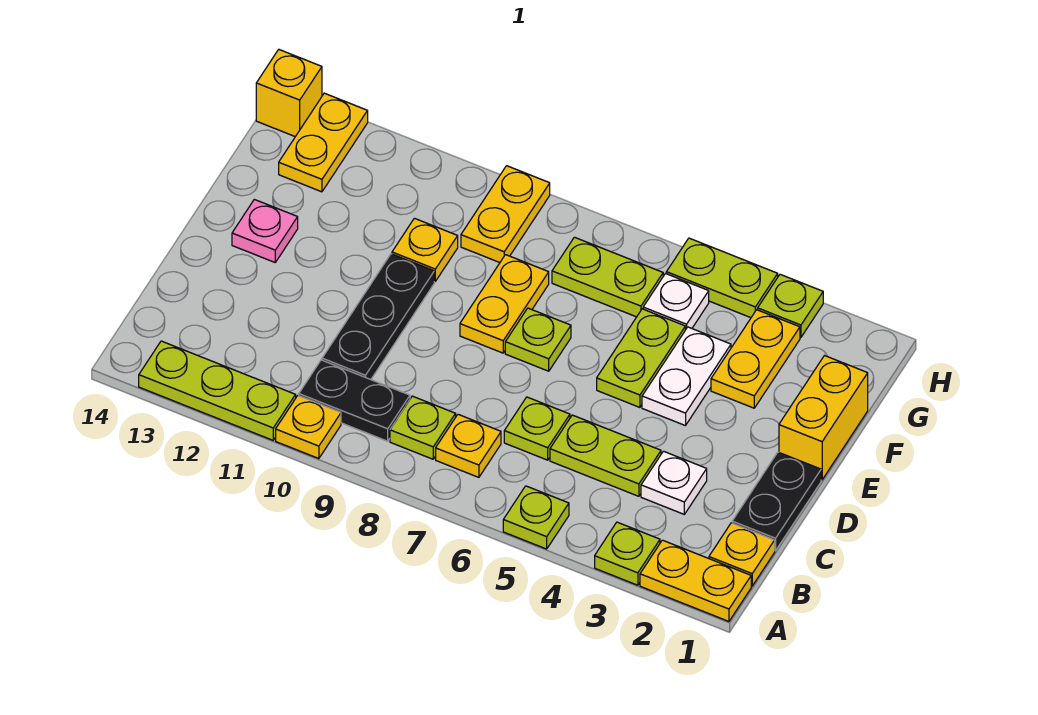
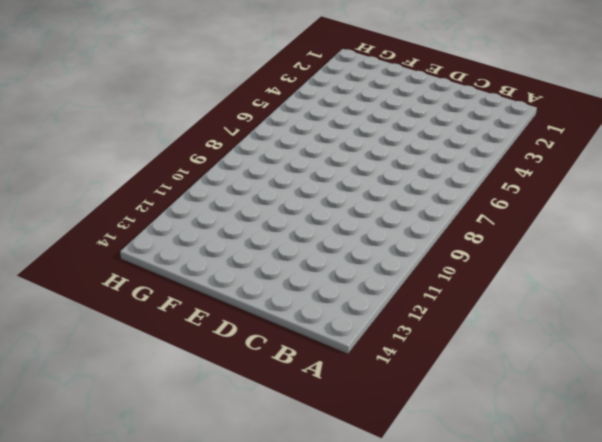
none -> yellow 1x2 plate [640,540,751,621]
none -> lime 1x1 plate [595,522,660,585]
none -> lime 1x1 plate [503,486,569,549]

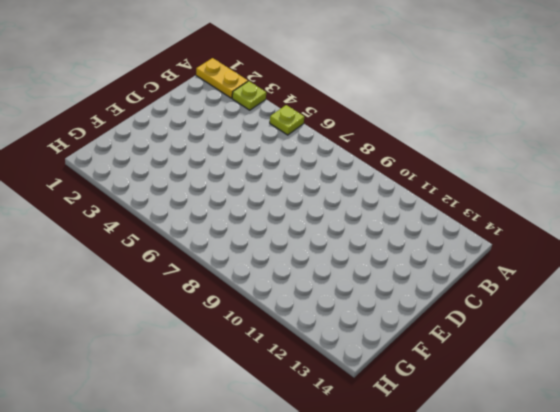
none -> yellow 1x1 plate [276,395,341,459]
none -> lime 1x3 plate [139,341,296,440]
none -> yellow 1x1 plate [709,523,775,586]

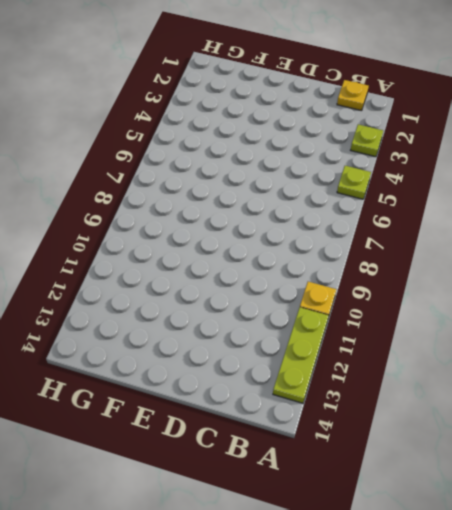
none -> yellow 1x2 plate [640,540,751,621]
none -> yellow 1x1 plate [436,414,501,477]
none -> lime 1x1 plate [390,396,456,459]

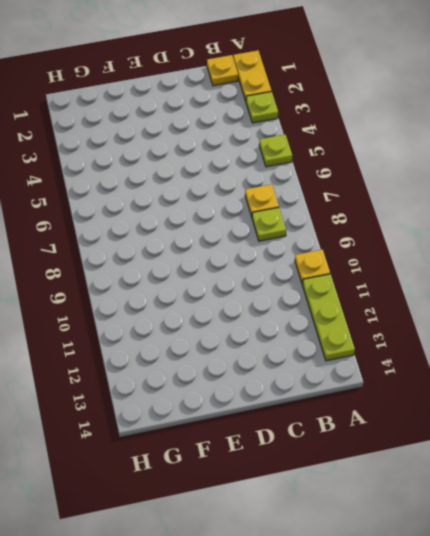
none -> black 1x2 plate [299,360,410,441]
none -> black 1x2 plate [732,452,821,551]
none -> white 1x1 plate [641,451,707,514]

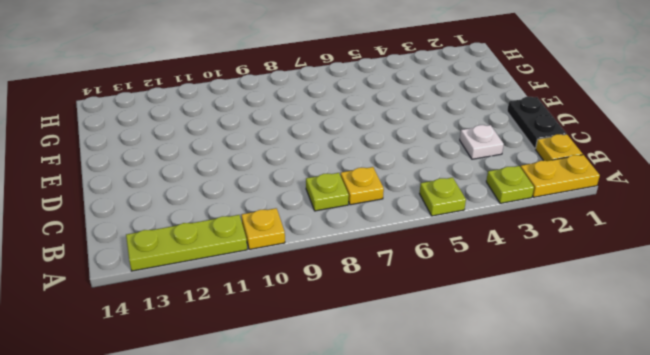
none -> black 1x2 plate [299,360,410,441]
none -> lime 1x2 plate [550,415,661,496]
none -> lime 1x1 plate [504,397,570,460]

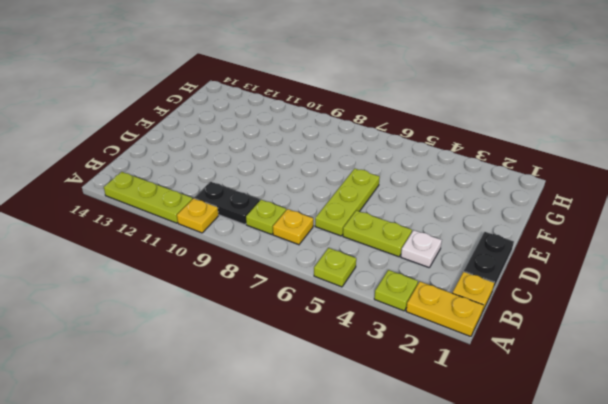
lime 1x3 plate [315,169,380,236] -> lime 1x1 plate [504,397,570,460]
none -> black 1x3 plate [322,254,434,380]
none -> yellow 1x2 brick [779,356,868,480]
none -> white 1x2 plate [642,327,731,426]

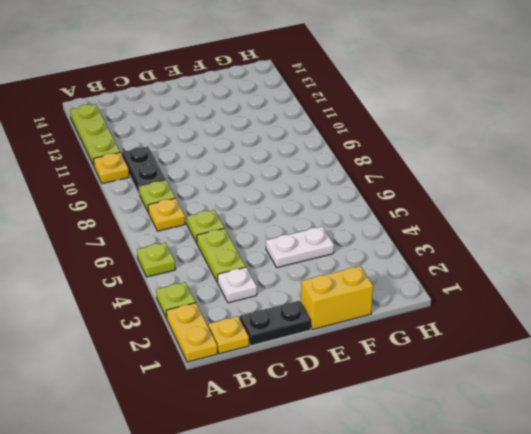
none -> black 1x3 plate [322,254,434,380]
none -> lime 1x2 plate [597,309,685,407]
none -> lime 1x1 plate [505,308,571,371]

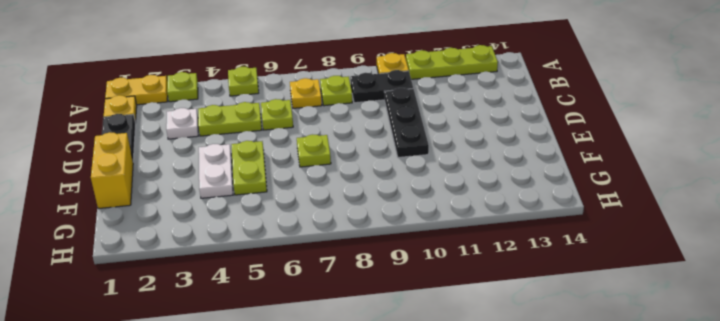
none -> yellow 1x2 plate [460,255,549,353]
none -> pink 1x1 plate [232,199,298,262]
none -> yellow 1x2 plate [711,310,800,408]

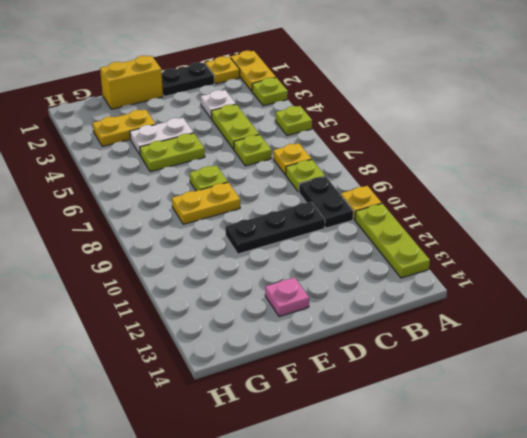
none -> yellow 1x1 plate [392,218,458,281]
none -> white 1x1 plate [643,274,709,330]
none -> lime 1x2 plate [552,237,663,317]

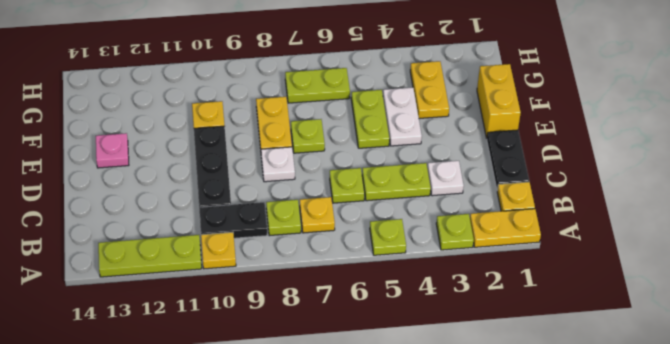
white 1x1 plate [261,147,295,182] -> white 1x1 plate moved to [643,274,709,330]
none -> yellow 1x2 plate [461,166,550,262]
none -> yellow 1x2 plate [279,93,368,192]
none -> lime 1x1 plate [758,274,823,337]

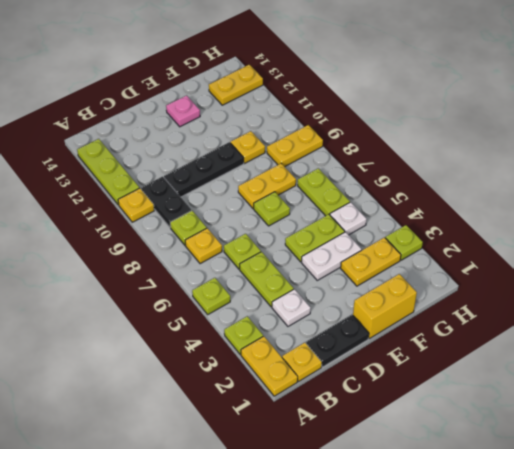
none -> lime 1x2 plate [666,238,778,318]
none -> yellow 1x1 brick [256,50,322,137]

